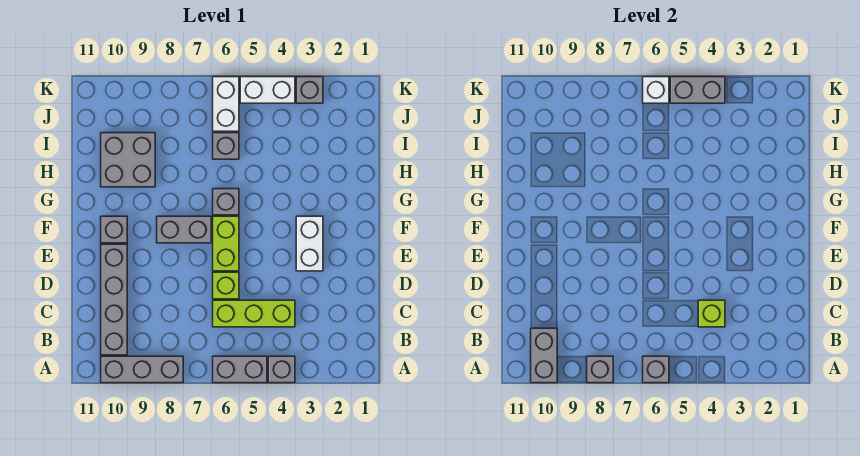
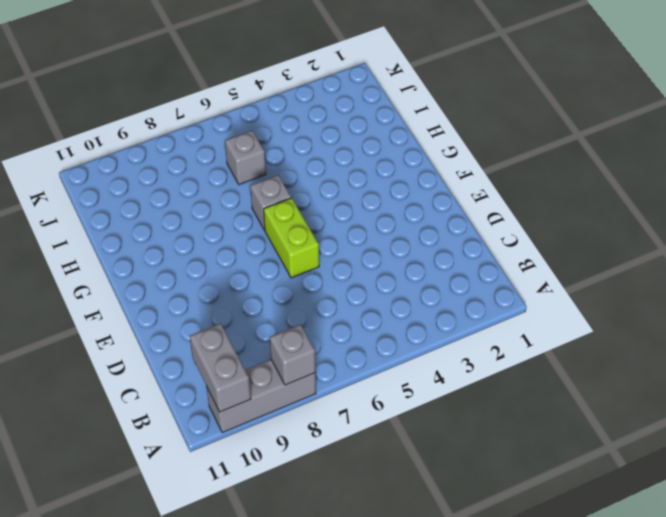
none -> grey 1x1 brick [268,356,295,383]
none -> grey 1x2 brick [213,356,267,383]
none -> grey 1x4 brick [101,244,127,355]

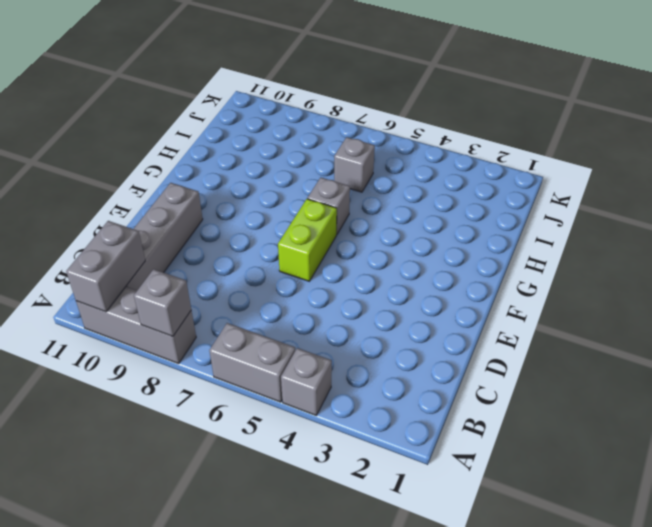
none -> lime 1x3 brick [213,300,295,327]
none -> lime 1x1 brick [213,272,239,299]
none -> white 1x2 brick [296,216,323,271]

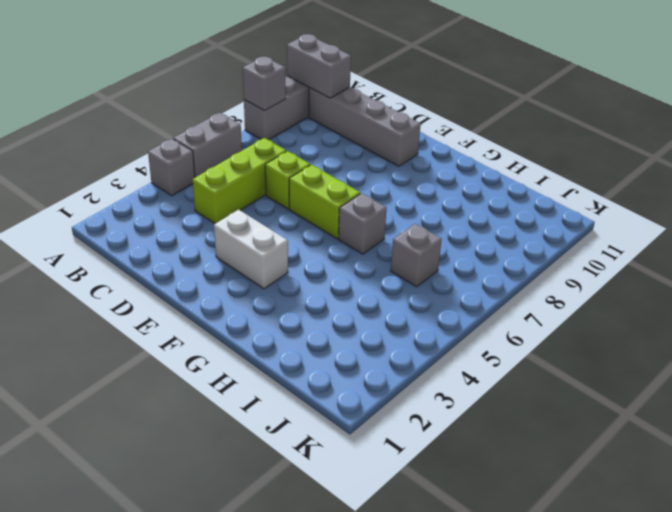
none -> grey 1x2 brick [157,216,211,243]
none -> grey 1x1 brick [101,216,127,243]
none -> grey 2x2 brick [101,133,155,187]

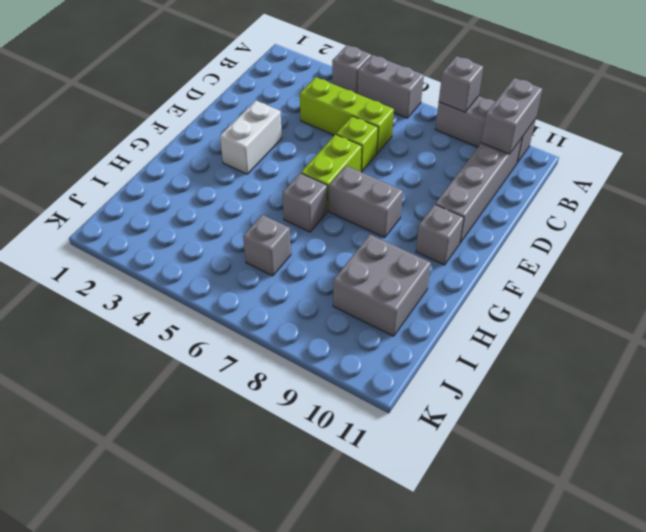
none -> white 1x2 brick [213,77,239,131]
none -> grey 1x1 brick [296,77,323,103]
none -> white 1x2 brick [240,77,295,103]

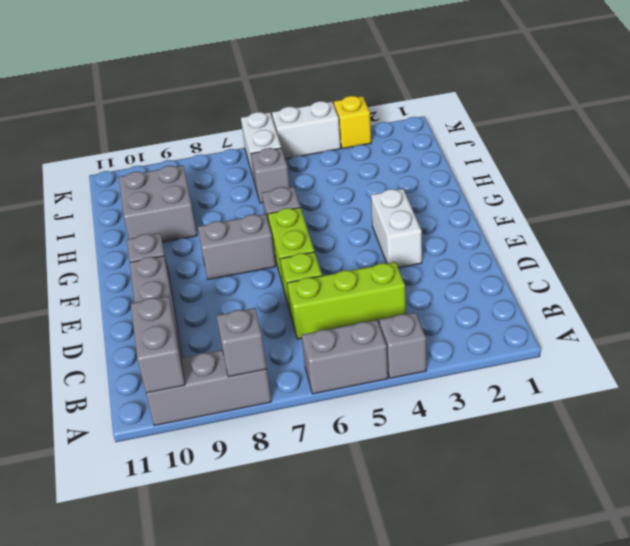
yellow 1x1 brick [334,96,371,149] -> grey 1x1 brick [296,77,323,103]
none -> grey 1x1 brick [643,356,669,383]
none -> lime 1x1 brick [698,300,725,327]
none -> grey 1x2 brick [670,77,725,103]

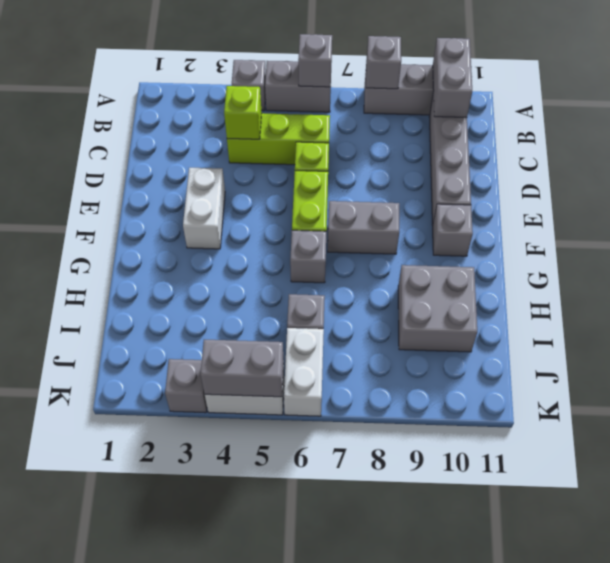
none -> white 1x1 brick [643,77,669,103]

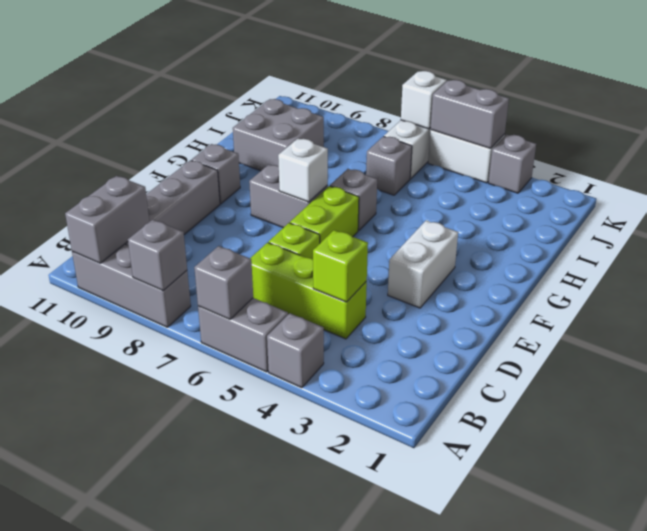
white 1x1 brick [278,139,328,202] -> none

